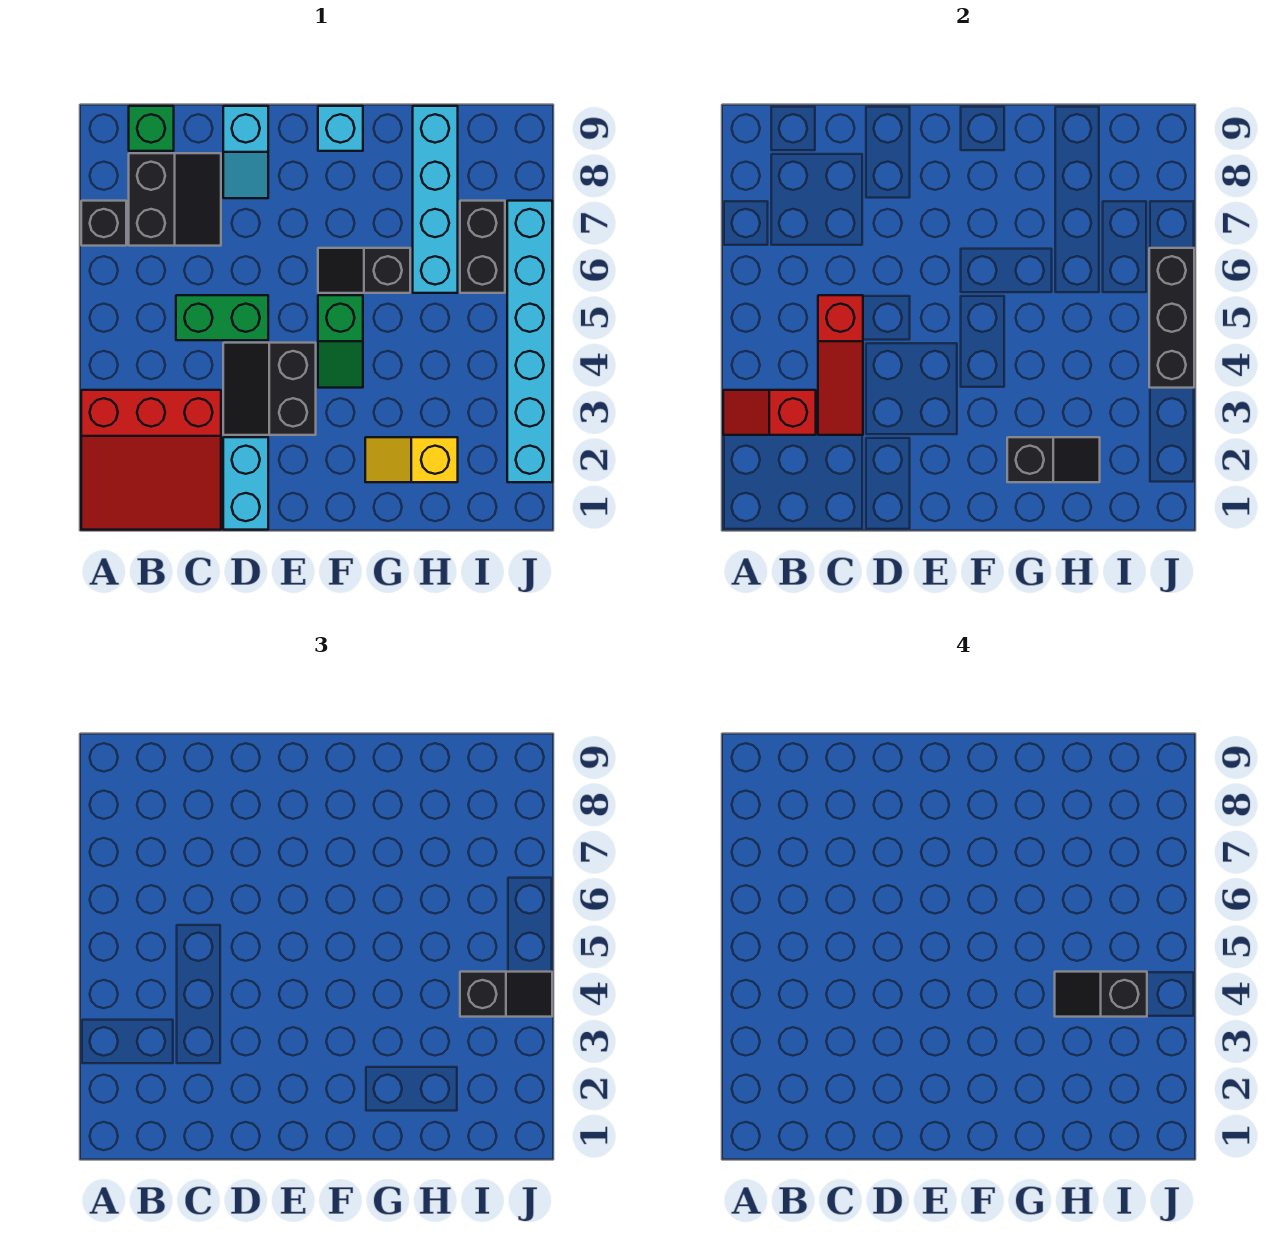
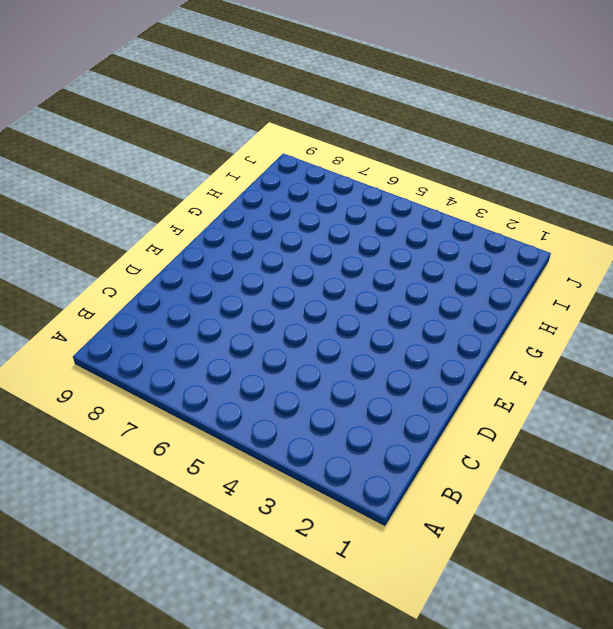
none -> red 3x3 slope [81,390,221,530]
none -> black 1x1 brick [81,201,126,246]
none -> black 2x2 slope [129,153,221,246]

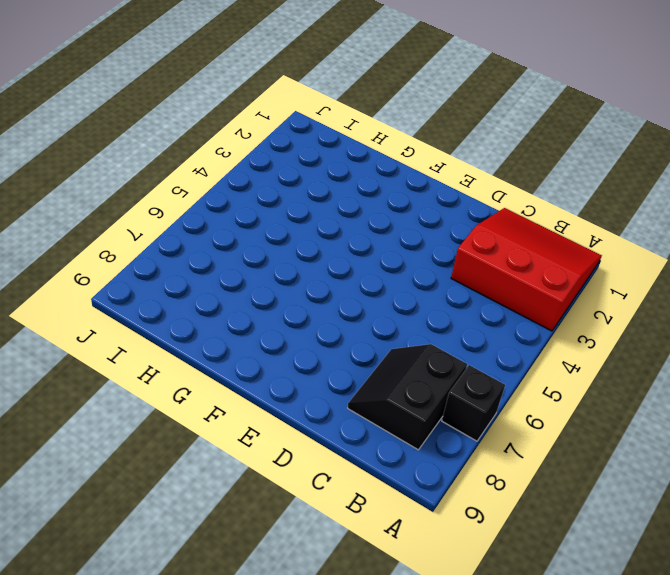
none -> green 1x1 brick [129,106,174,151]
none -> green 1x2 brick [176,295,268,340]
none -> cyan 1x2 brick [223,437,268,530]

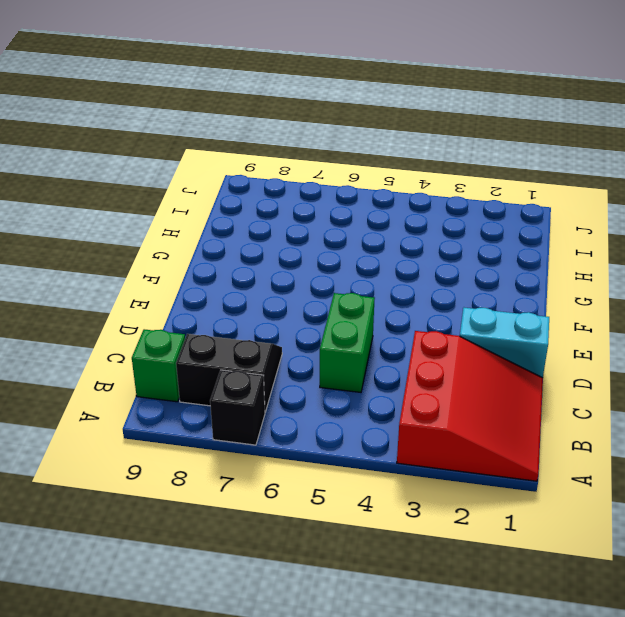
none -> black 2x2 slope [223,343,316,435]
none -> cyan 1x2 slope [223,106,268,198]
none -> green 1x2 slope [318,295,363,388]

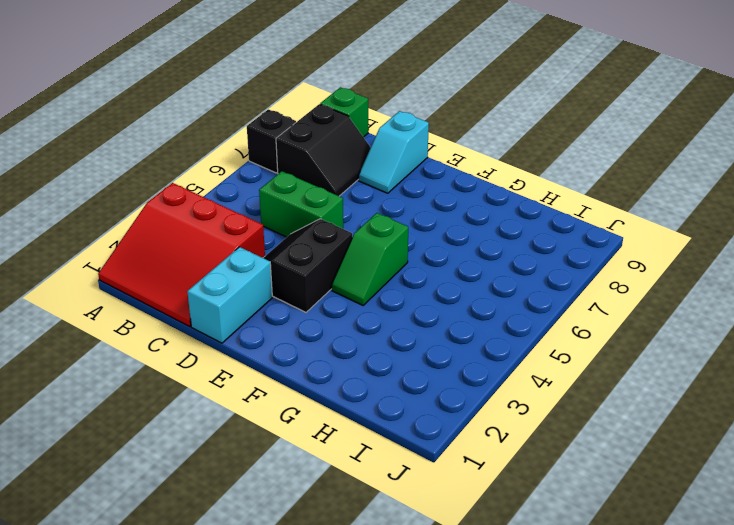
none -> black 1x2 slope [318,248,410,293]
none -> cyan 1x1 brick [318,106,363,151]
none -> yellow 1x2 slope [365,437,458,482]

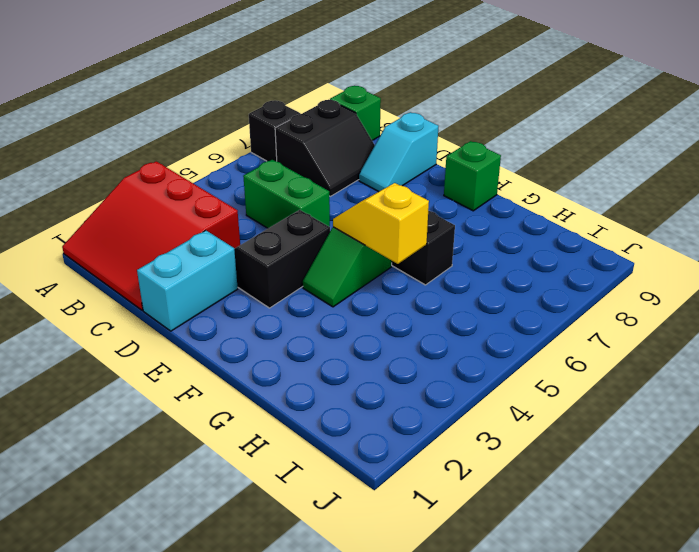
yellow 1x2 slope [333,183,429,264] -> yellow 1x2 slope moved to [365,437,458,482]
green 1x1 brick [444,141,501,211] -> cyan 1x1 brick [318,106,363,151]
none -> cyan 1x4 brick [413,106,458,293]
none -> black 1x2 brick [460,201,505,293]
none -> cyan 1x6 brick [507,201,552,482]

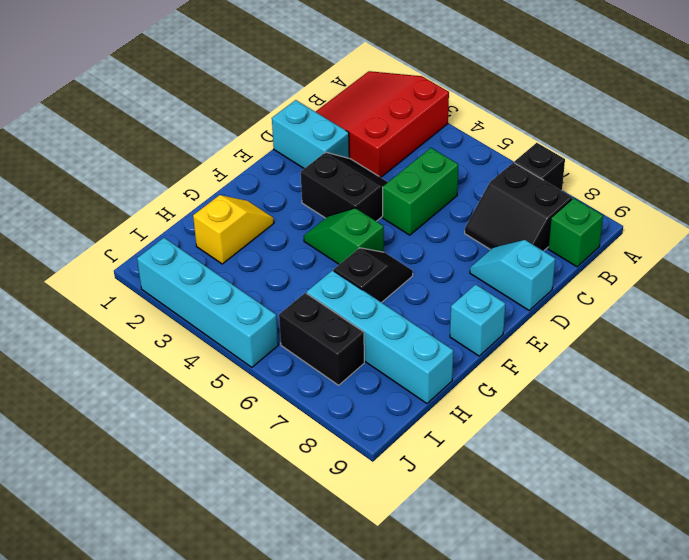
cyan 1x4 brick [137,238,278,367] -> cyan 1x6 brick [507,201,552,482]
none -> red 1x2 slope [723,390,816,435]
none -> red 1x3 slope [818,295,863,435]
none -> black 1x2 slope [1007,437,1100,482]

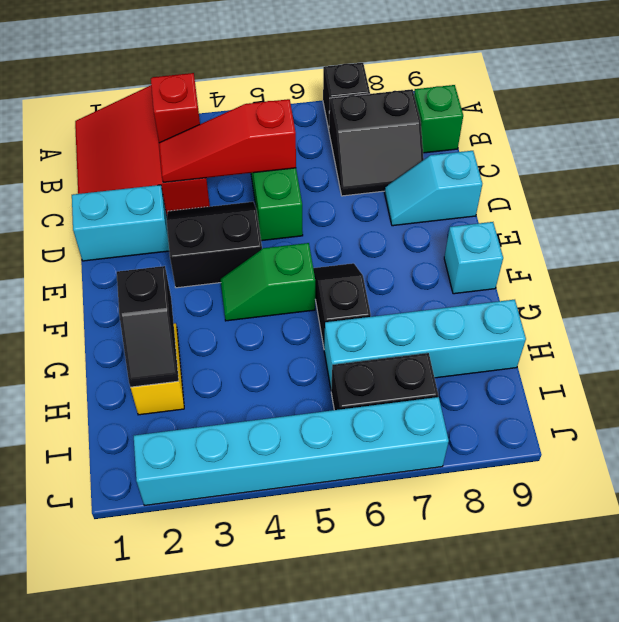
none -> black 1x3 brick [1149,248,1194,388]
none -> black 1x2 slope [460,972,552,1017]
none -> black 1x2 slope [1055,972,1147,1017]

